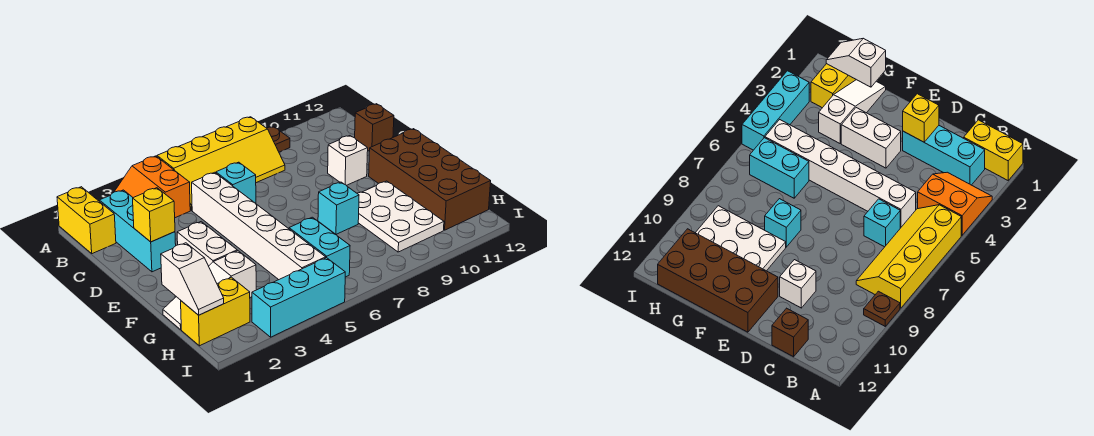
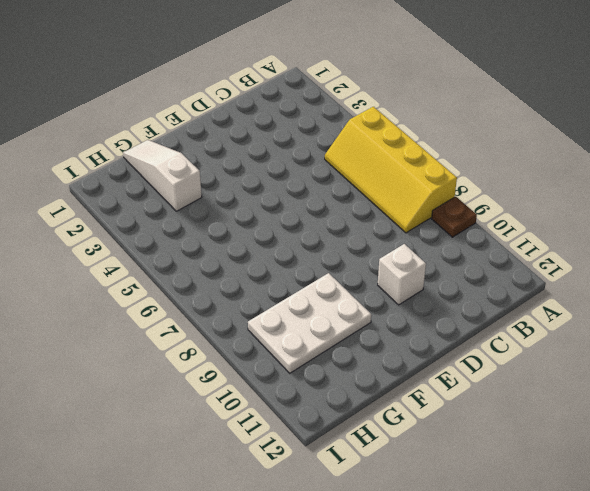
none -> yellow 1x2 brick [57,187,116,254]
none -> orange 2x2 slope [114,156,190,218]
none -> cyan 1x3 brick [99,190,176,272]

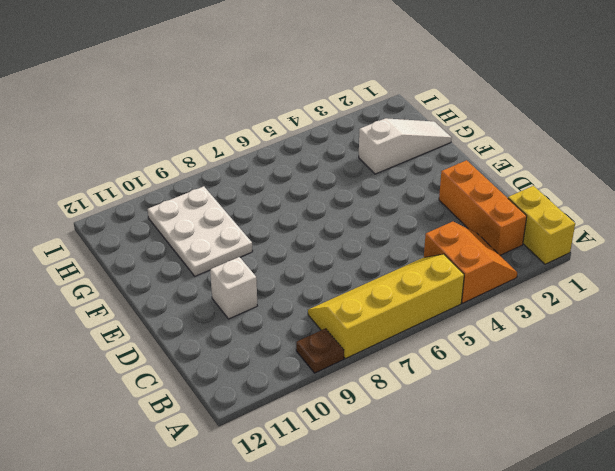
orange 1x3 brick [439,160,527,255] -> cyan 1x3 brick [99,190,176,272]
none -> white 1x6 brick [192,172,326,280]
none -> cyan 1x1 brick [216,162,256,203]
none -> brown 1x1 brick [355,104,394,151]

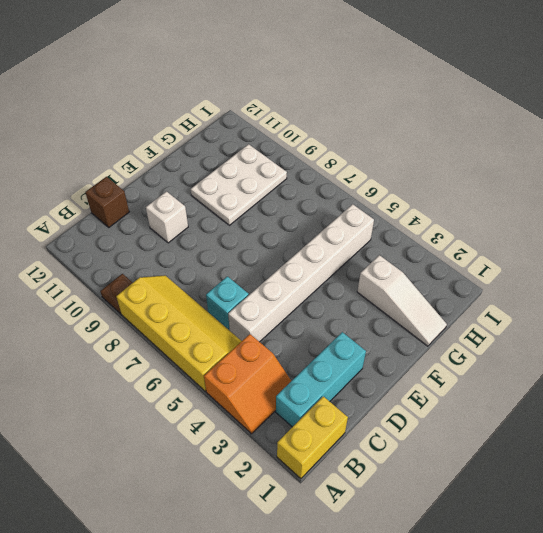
none -> white 1x2 brick [177,222,237,266]
none -> brown 2x4 brick [369,129,491,230]
none -> cyan 1x1 brick [318,182,359,234]

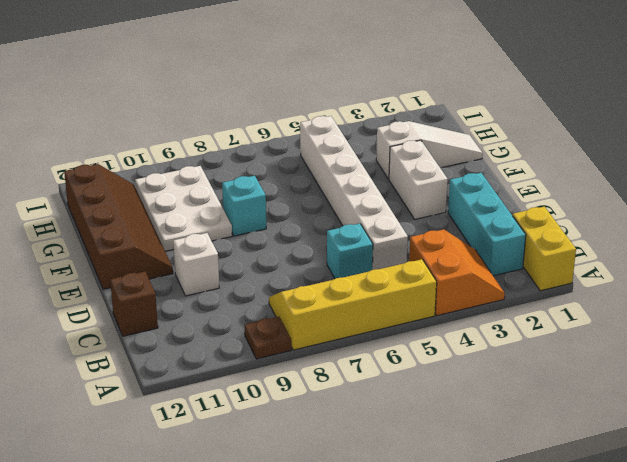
brown 2x4 slope [64,164,173,289] -> brown 2x4 brick [369,129,491,230]
none -> cyan 1x2 brick [289,217,350,277]
none -> yellow 1x2 brick [181,277,250,346]
none -> cyan 1x3 brick [252,258,345,337]

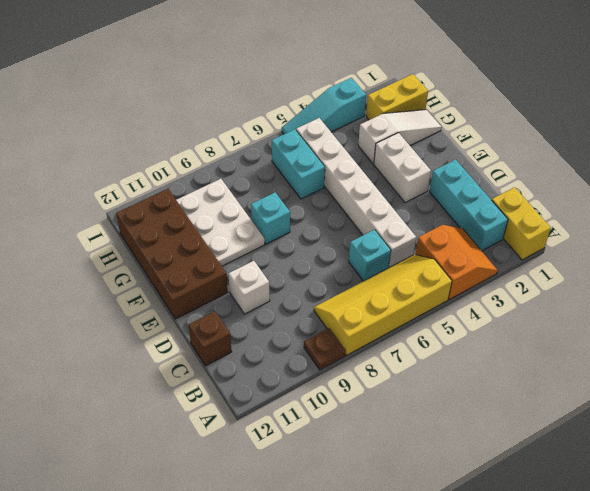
cyan 1x3 slope [282,78,366,134] -> cyan 1x3 brick [252,258,345,337]
none -> yellow 1x1 brick [133,188,175,242]
none -> white 1x2 slope [161,243,224,315]

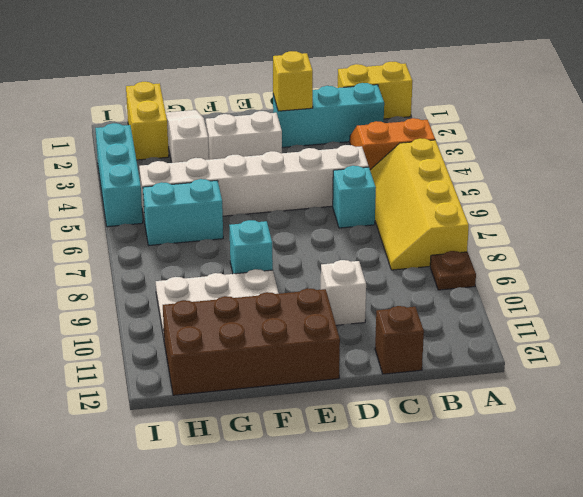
none -> white 1x2 slope [161,243,224,315]

